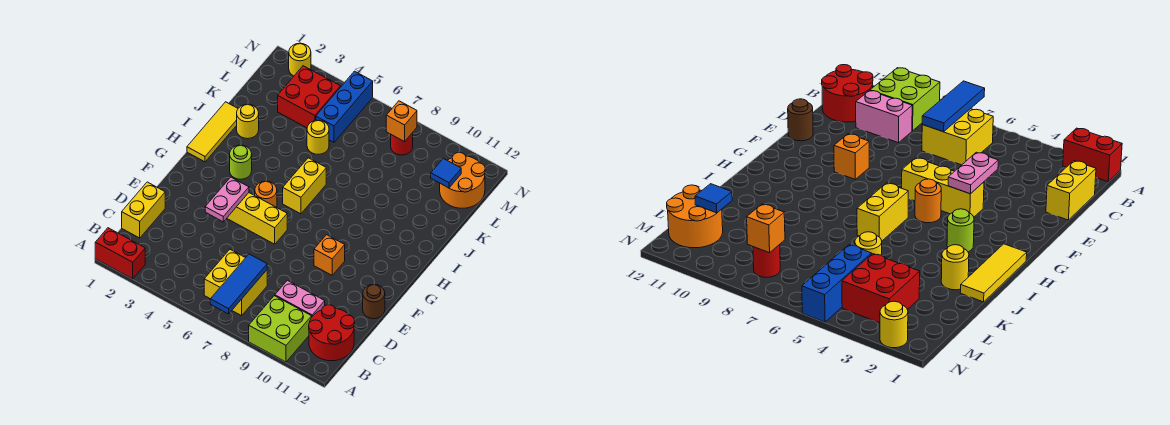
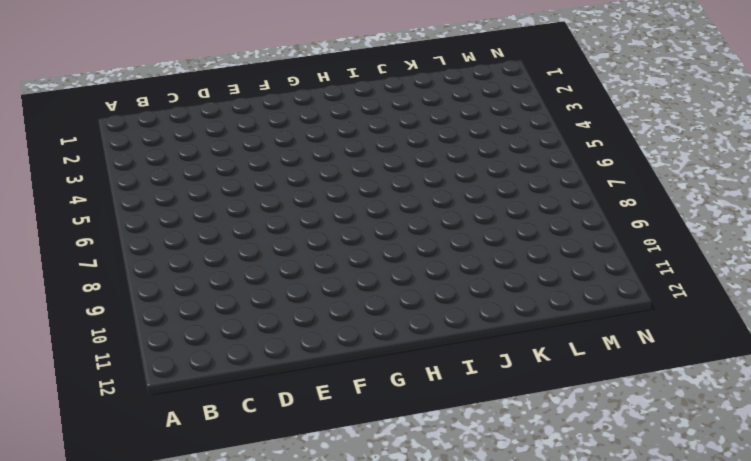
none -> red 1x2 brick [95,228,145,279]
none -> lime 2x2 brick [249,296,312,362]
none -> yellow 2x2 brick [204,249,267,316]

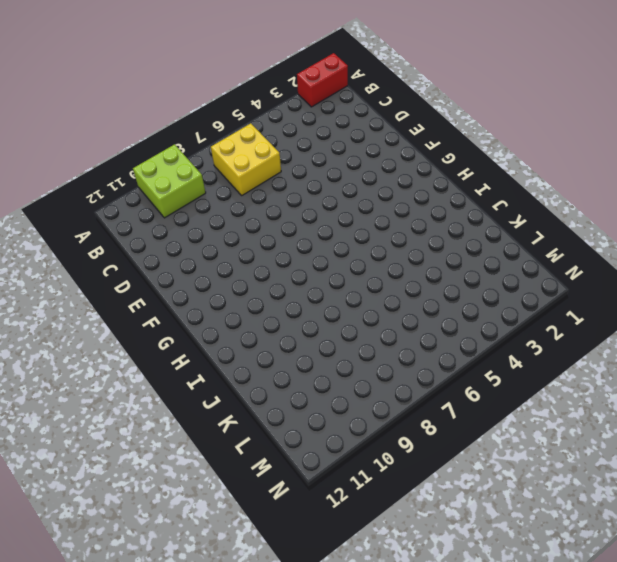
none -> red 2x2 round brick [309,305,355,361]
none -> yellow 1x2 brick [122,182,165,238]
none -> pink 1x2 brick [275,280,325,316]

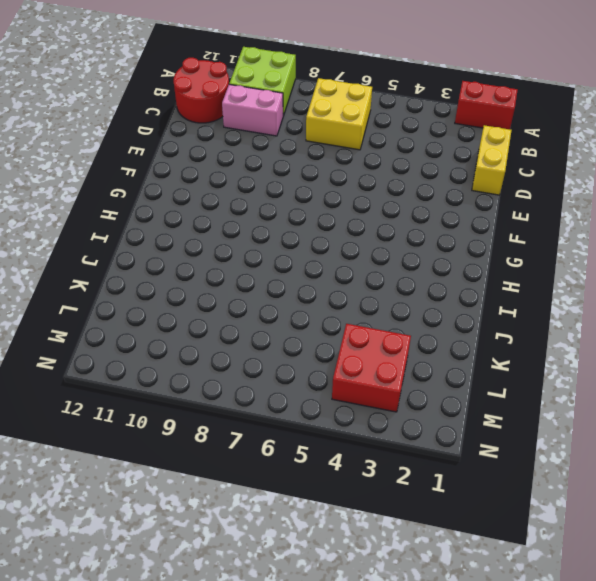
none -> brown 1x1 round brick [363,284,385,319]
none -> yellow 1x3 brick [227,193,287,244]
none -> orange 1x1 brick [314,235,345,275]

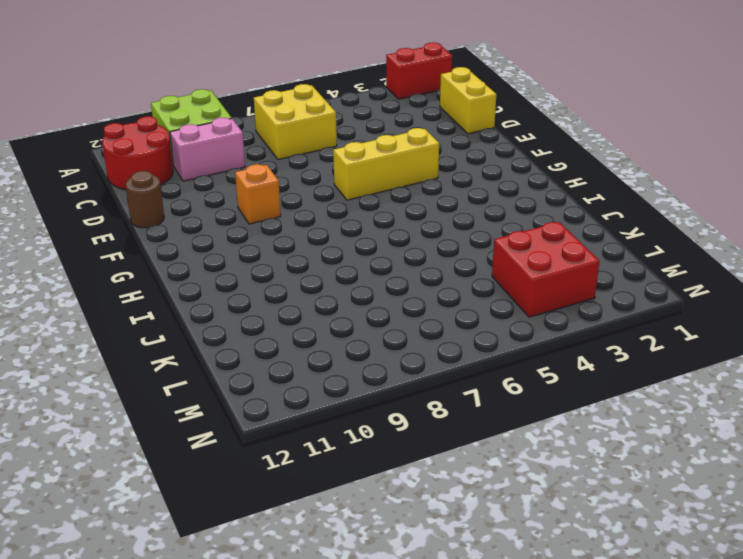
none -> orange 1x1 round brick [255,181,277,207]
none -> yellow 1x3 tile [187,102,238,162]
none -> lime 1x1 round brick [230,145,252,179]

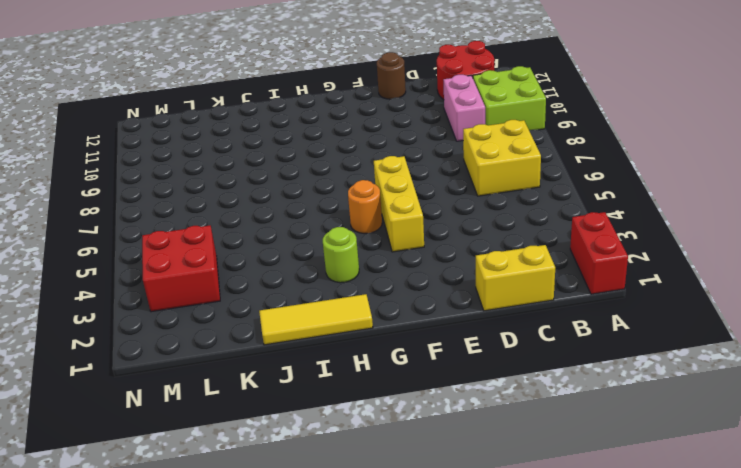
none -> orange 1x1 brick [314,235,345,275]
none -> yellow 1x2 brick [283,158,326,214]
none -> yellow 1x1 round brick [237,104,259,139]

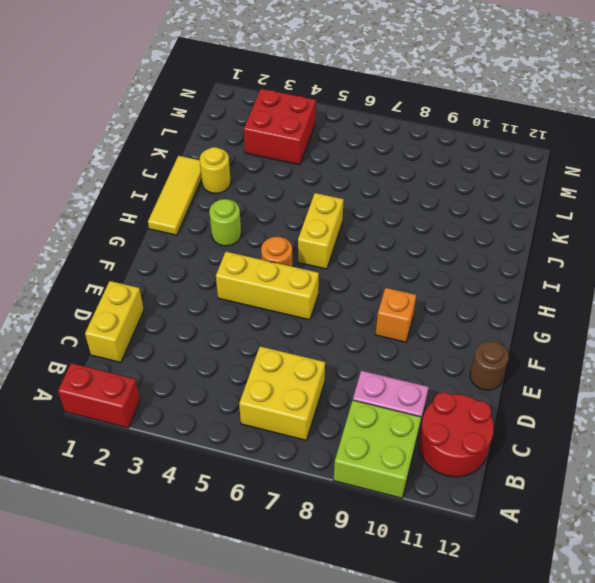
none -> yellow 1x1 round brick [307,120,329,154]
none -> blue 1x3 brick [316,71,373,142]
none -> orange 2x2 round brick [440,152,485,208]

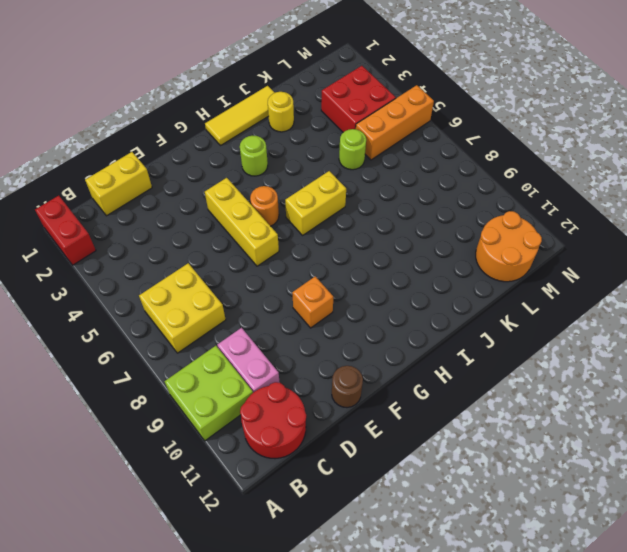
lime 1x1 round brick [339,129,366,170] -> yellow 1x1 round brick [307,120,329,154]
orange 1x3 brick [356,85,434,160] -> blue 1x3 brick [316,71,373,142]
none -> red 1x1 round brick [391,133,413,155]
none -> yellow 1x1 round brick [289,43,311,76]
none -> blue 1x3 tile [210,254,267,314]

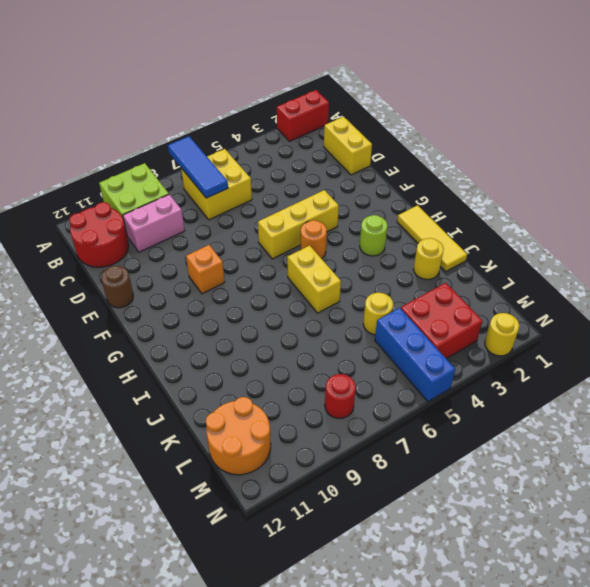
none -> pink 1x2 plate [205,177,249,222]
none -> blue 1x1 tile [431,158,461,188]
none -> orange 1x1 brick [386,101,417,142]

